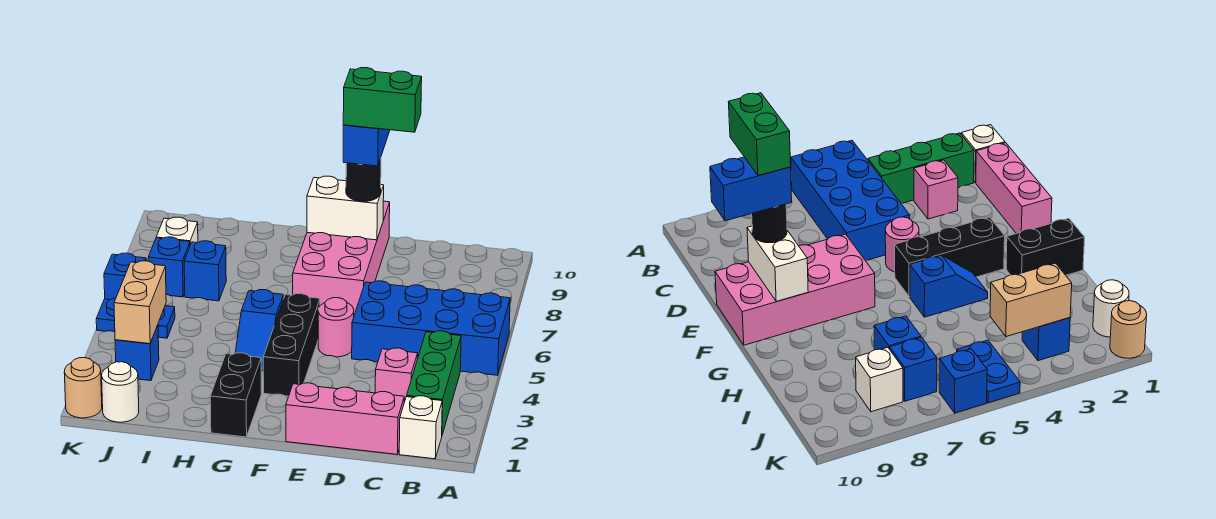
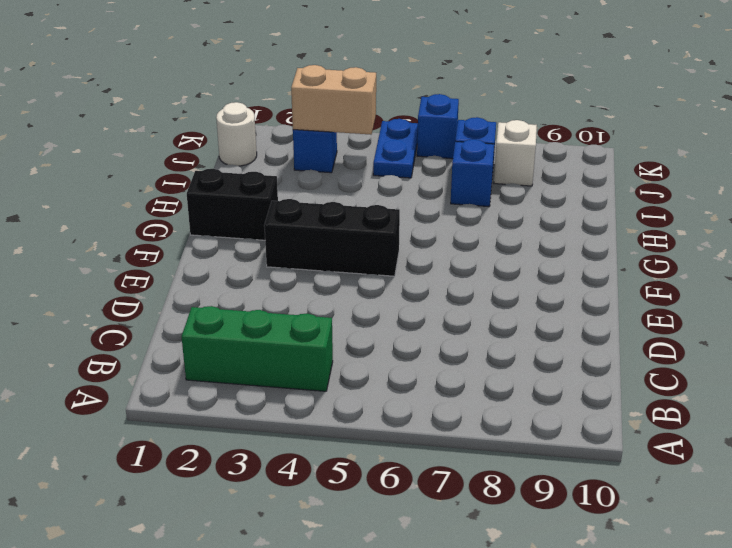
none -> blue 2x4 brick [352,281,510,375]
none -> white 1x1 brick [399,396,442,459]
none -> pink 1x3 brick [286,383,404,454]

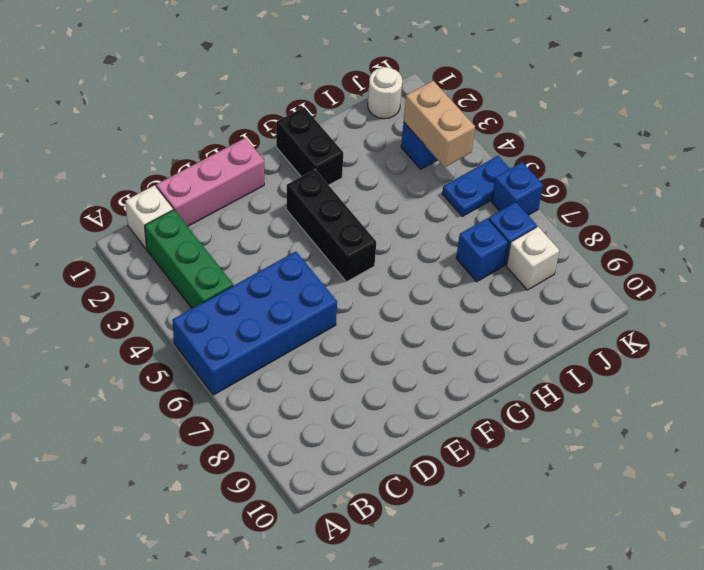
none -> pink 1x1 brick [375,348,418,402]
none -> pink 1x1 round brick [318,298,354,357]
none -> pink 2x4 brick [293,201,390,315]

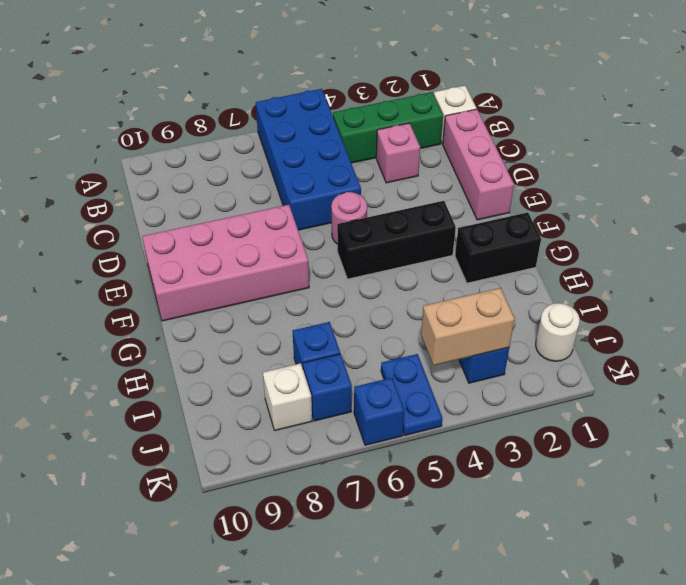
none -> blue 1x2 slope [235,290,283,371]
none -> tan 1x1 round brick [64,358,102,418]
none -> white 1x2 brick [307,176,384,240]

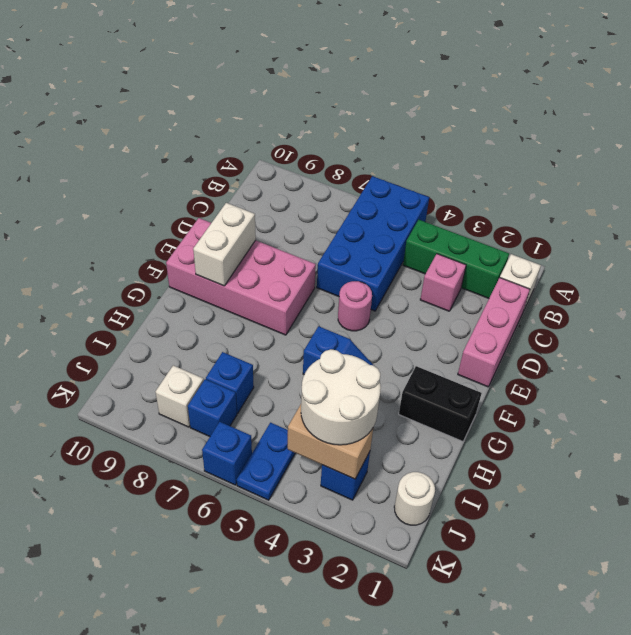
white 2x2 round brick [301,349,381,445] -> none
none -> black 1x3 brick [263,294,320,396]
none -> tan 1x1 round brick [64,358,102,418]
none -> black 1x1 round brick [346,158,381,202]

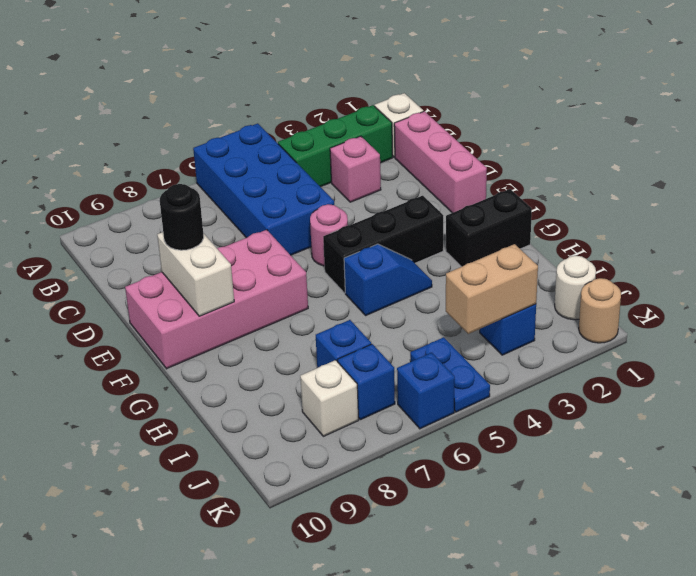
none -> blue 1x2 brick [343,125,390,166]
none -> green 1x2 brick [343,68,422,132]

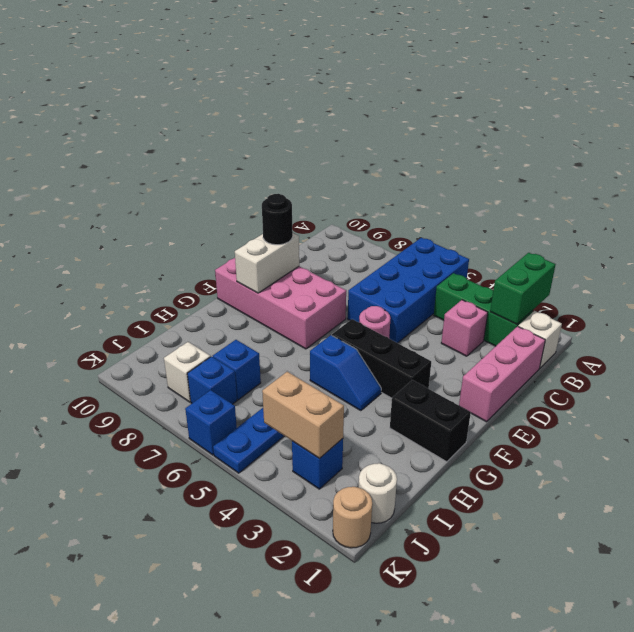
green 1x2 brick [490,253,556,324] -> green 1x2 brick moved to [343,68,422,132]
none -> blue 1x2 brick [343,125,390,166]

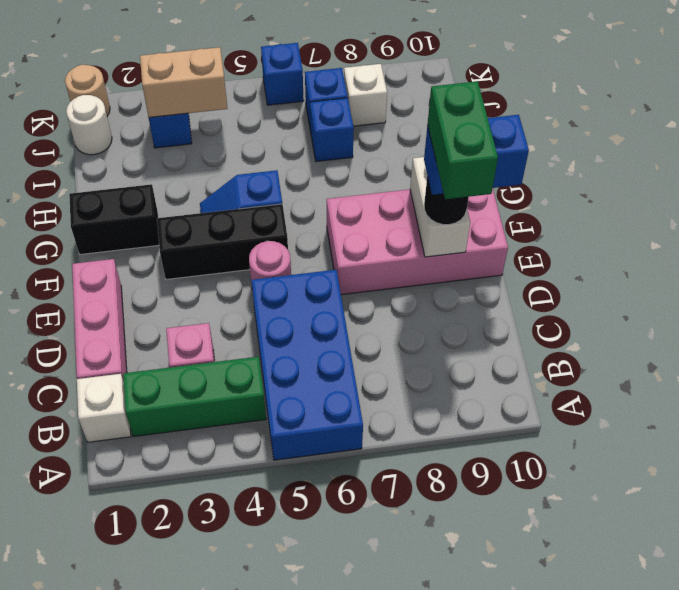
none -> blue 1x2 plate [96,298,175,338]

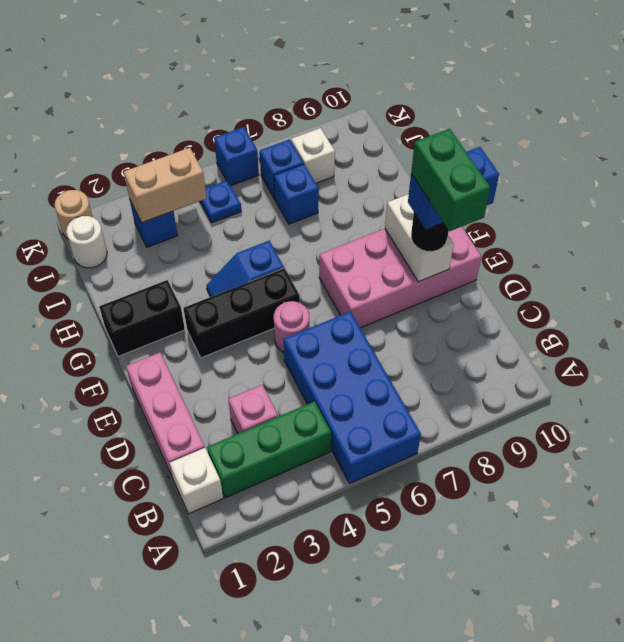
blue 1x1 plate [200,180,241,223] -> blue 1x2 plate [96,298,175,338]

